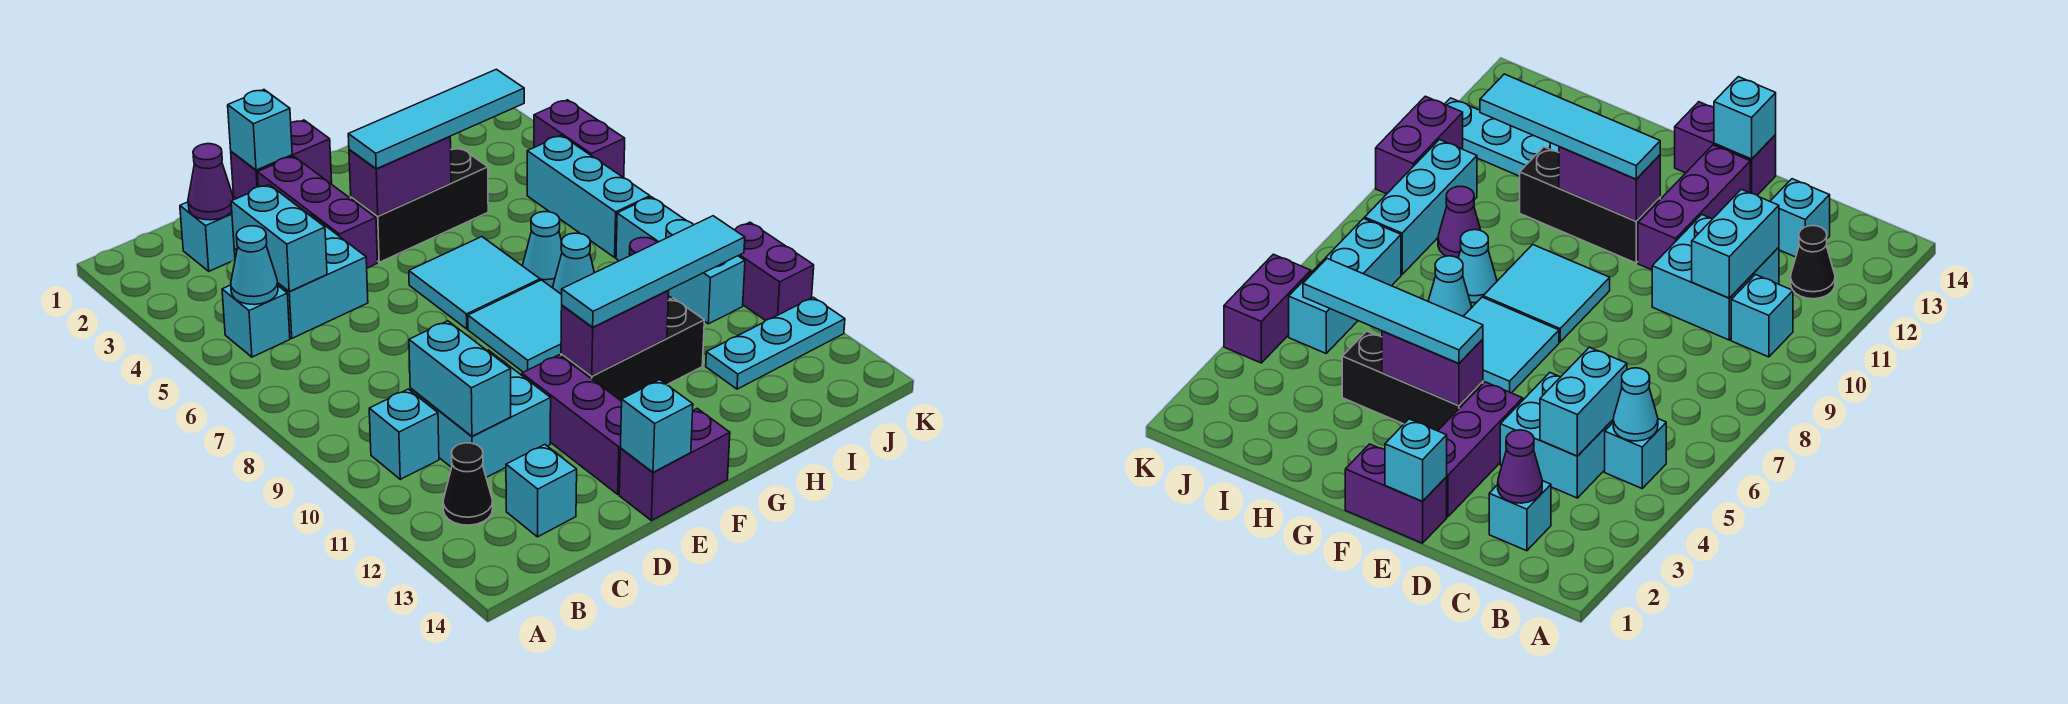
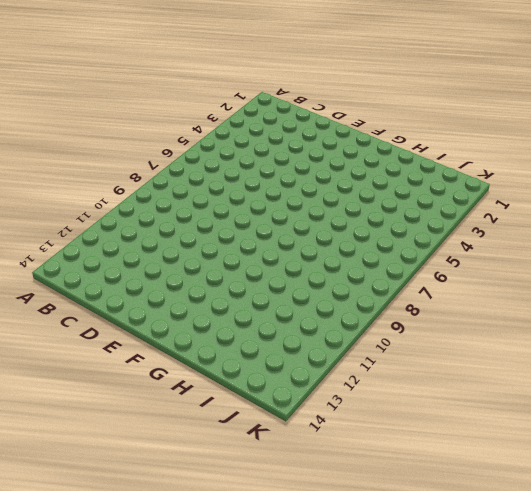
none -> cyan 1x1 brick [222,285,290,357]
none -> cyan 1x1 brick [369,389,439,479]
none -> black 1x1 cone [443,443,493,525]
none -> cyan 1x1 brick [180,202,235,271]

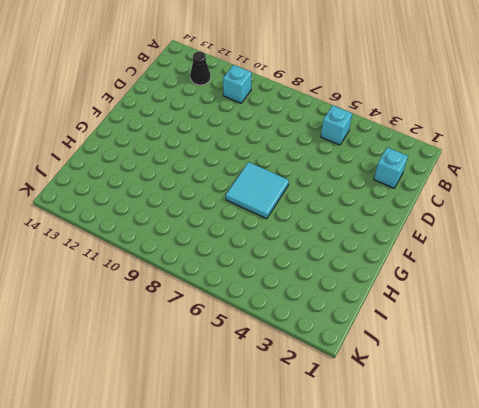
none -> cyan 2x2 brick [234,215,368,338]
none -> cyan 2x2 brick [410,350,551,477]
none -> cyan 1x1 brick [506,444,577,537]
none -> purple 1x2 brick [231,120,332,199]

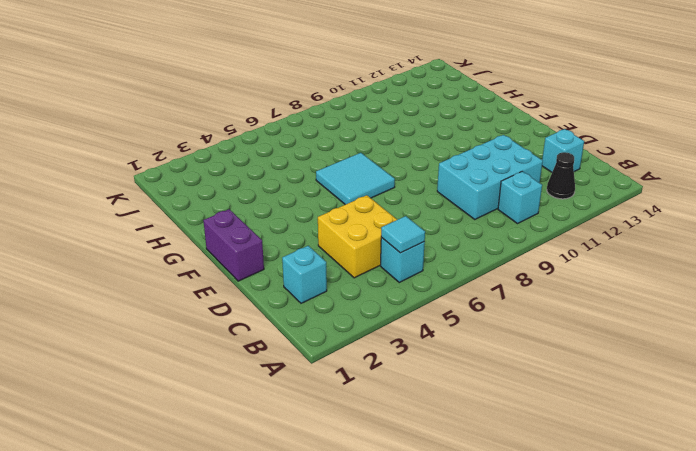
cyan 1x1 tile [381,216,425,253] -> cyan 1x1 cone [231,226,278,305]
yellow 2x2 brick [318,195,397,278] -> cyan 2x2 brick [234,215,368,338]
cyan 2x3 brick [437,135,543,220] -> cyan 2x2 brick [410,350,551,477]
none -> purple 1x3 brick [257,156,377,268]
none -> purple 1x3 brick [522,355,622,494]
none -> purple 1x2 brick [619,409,730,521]
none -> black 1x3 brick [351,148,488,262]

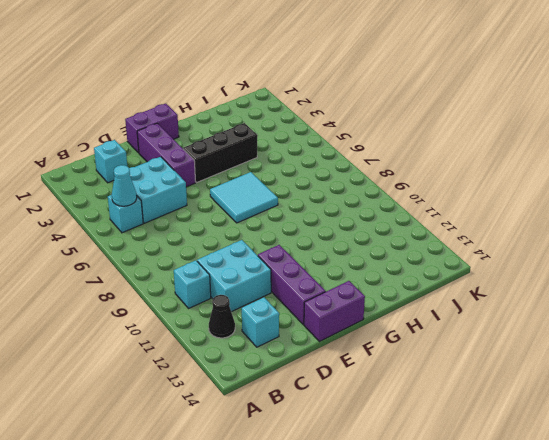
none -> cyan 2x2 tile [468,280,562,372]
none -> black 1x3 brick [561,298,704,401]
none -> cyan 1x1 cone [523,212,562,287]
none -> cyan 1x1 cone [553,233,594,294]

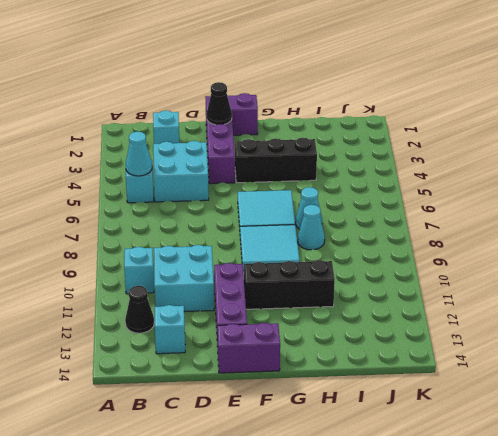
black 1x1 cone [206,82,232,125] -> none
none -> purple 1x1 cone [1438,186,1481,258]
none -> cyan 1x3 plate [706,297,845,389]
none -> cyan 1x3 brick [527,135,650,257]
none -> cyan 1x3 brick [616,197,745,324]

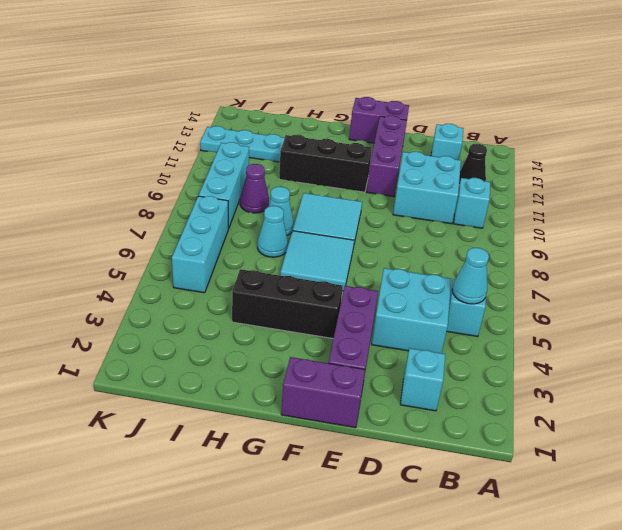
none -> purple 1x2 brick [534,100,625,178]
none -> purple 1x2 brick [735,222,814,321]
none -> purple 1x1 cone [188,144,234,220]
none -> cyan 1x2 brick [231,185,327,292]

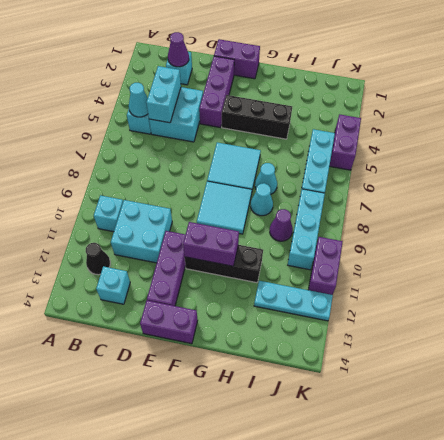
none -> cyan 1x2 brick [409,321,511,436]
none -> cyan 1x1 brick [228,90,292,170]
none -> cyan 1x1 brick [621,380,693,472]
none -> purple 1x2 brick [349,137,451,216]

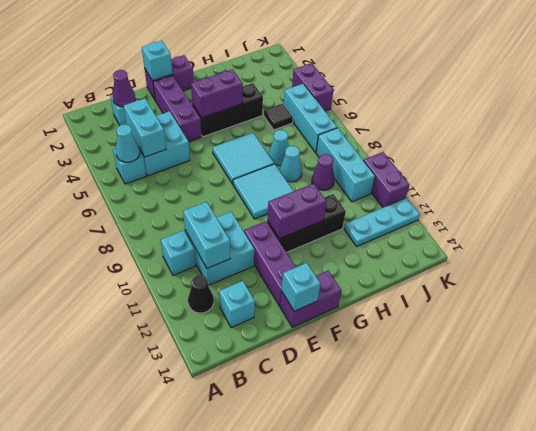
black 1x1 tile [264,103,293,130] -> none
none -> cyan 1x4 tile [348,69,524,169]
none -> cyan 1x4 tile [562,216,745,327]

